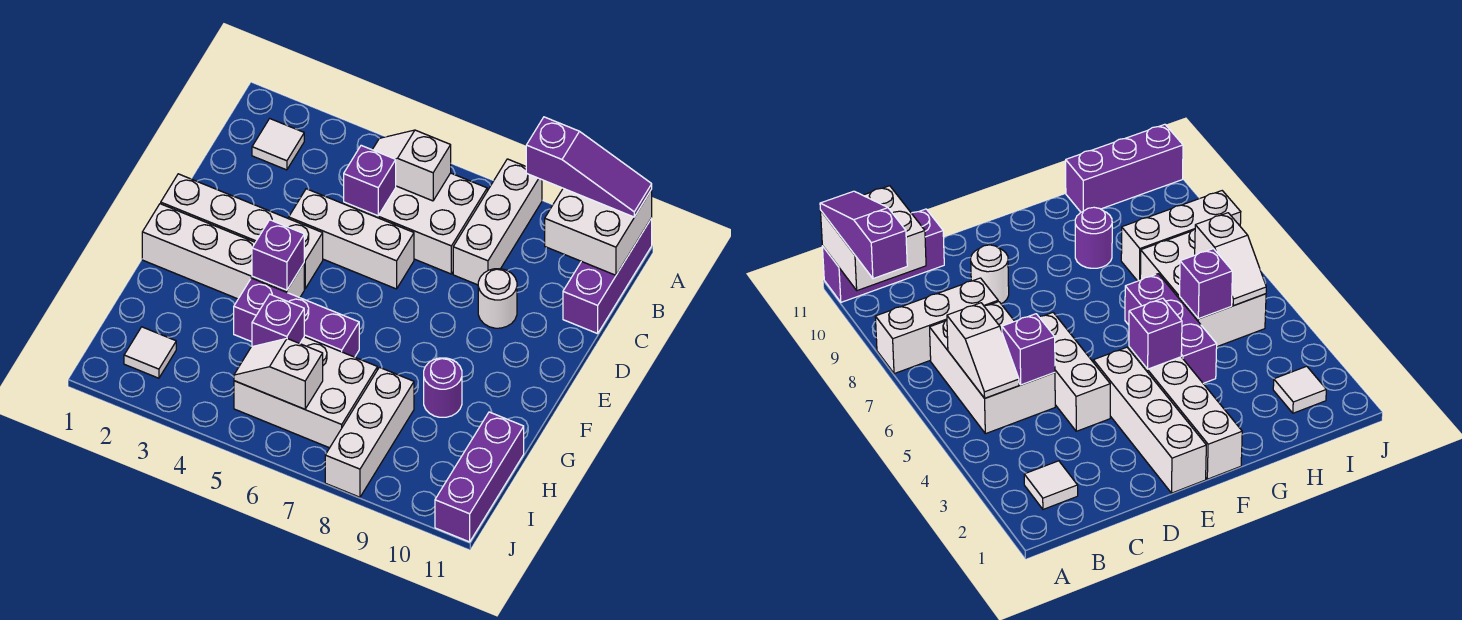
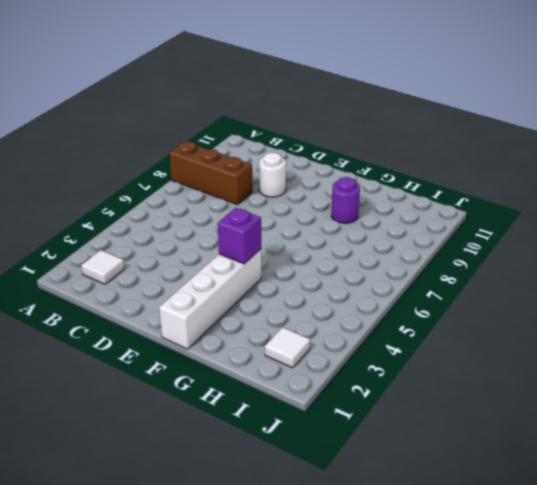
brown 1x3 brick [170,141,252,205] -> white 1x3 brick [453,159,542,285]
none -> purple 1x3 brick [563,218,652,334]
none -> white 2x3 brick [344,173,487,274]
none -> white 1x3 brick [289,189,414,289]

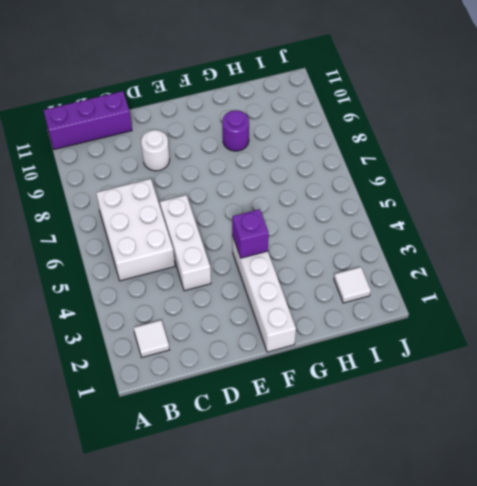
none -> white 1x3 brick [453,159,542,285]
none -> white 1x4 brick [161,174,323,289]
none -> purple 1x3 brick [234,278,359,357]

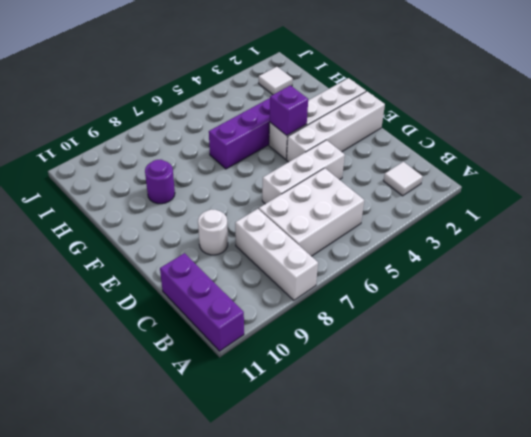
none -> white 2x3 brick [234,337,377,448]
none -> white 1x3 brick [325,367,414,497]
none -> purple 1x3 brick [435,412,524,542]

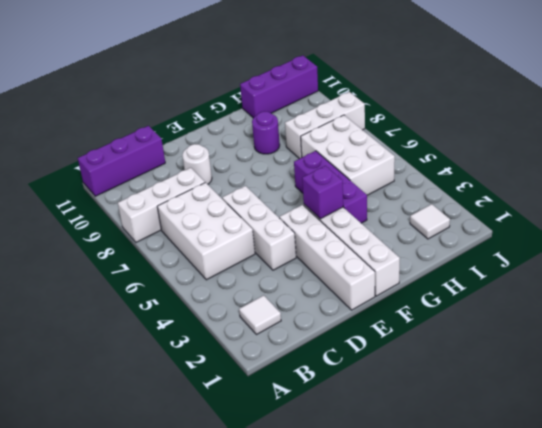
none -> white 2x2 brick [545,188,652,275]
none -> white 1x2 slope [372,130,451,201]
none -> purple 1x1 brick [344,145,396,216]

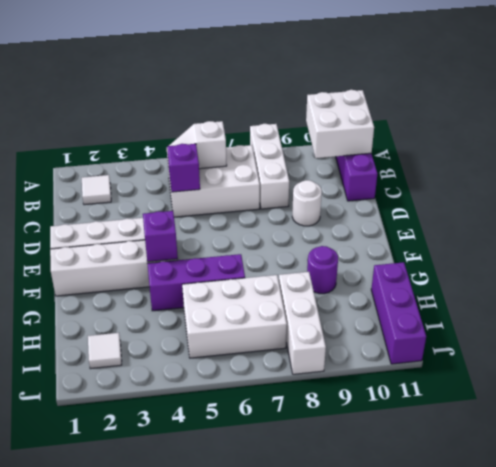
none -> white 1x3 brick [289,189,414,289]
none -> purple 1x1 brick [252,294,304,347]
none -> white 1x2 slope [234,338,323,409]

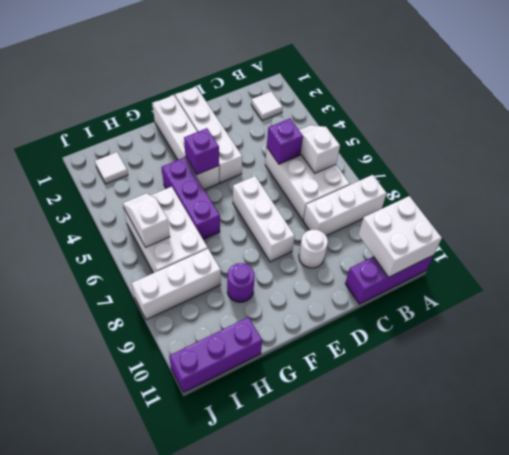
white 1x3 brick [233,176,295,262] -> white 1x3 brick moved to [289,189,414,289]
none -> purple 1x1 brick [252,294,304,347]
none -> purple 1x3 slope [526,117,652,217]

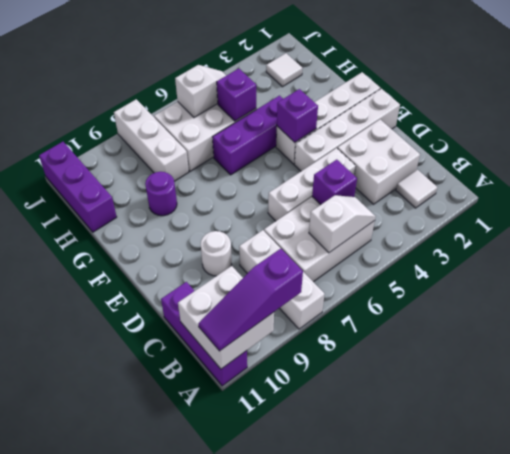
white 2x2 brick [338,119,420,204] -> none

